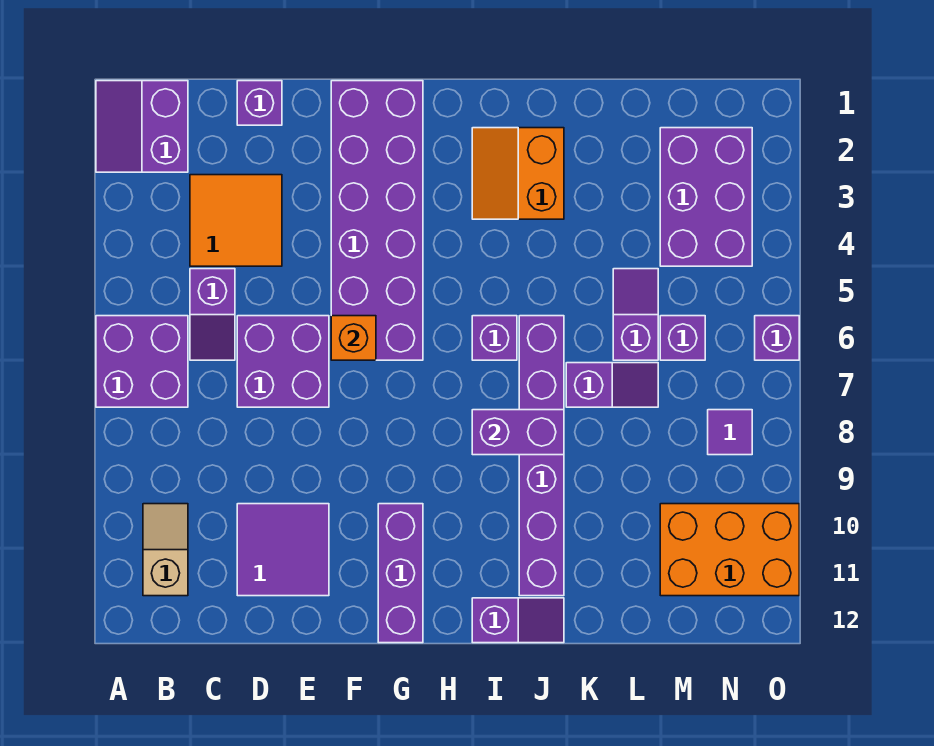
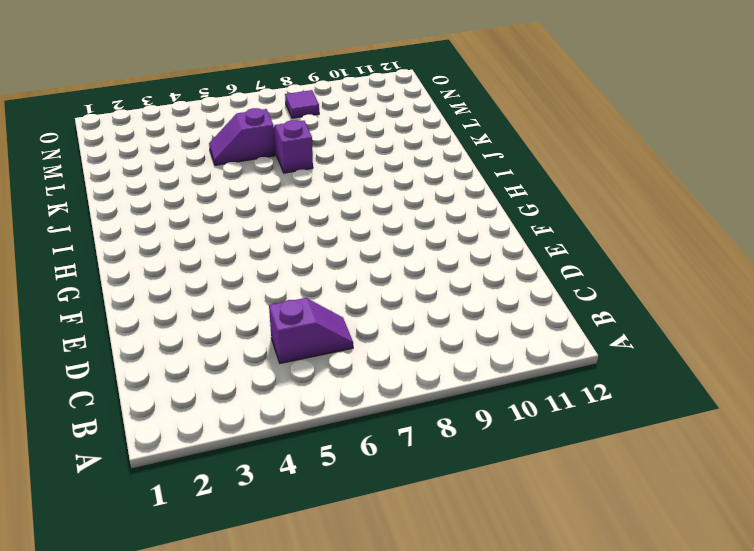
none -> purple 2x2 slope [96,81,188,172]
none -> purple 2x2 brick [96,316,188,407]
none -> tan 1x2 slope [143,504,188,596]

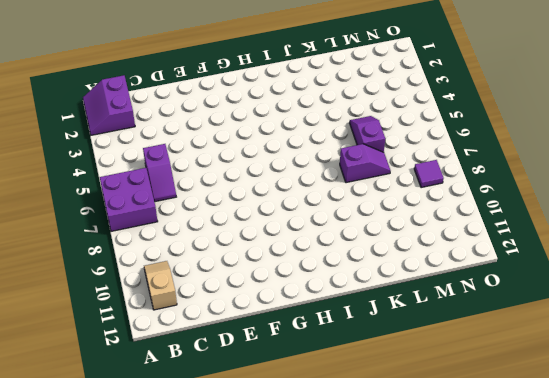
none -> orange 2x2 tile [190,175,282,266]
none -> purple 1x1 brick [237,81,282,125]
none -> purple 2x2 brick [237,316,329,407]

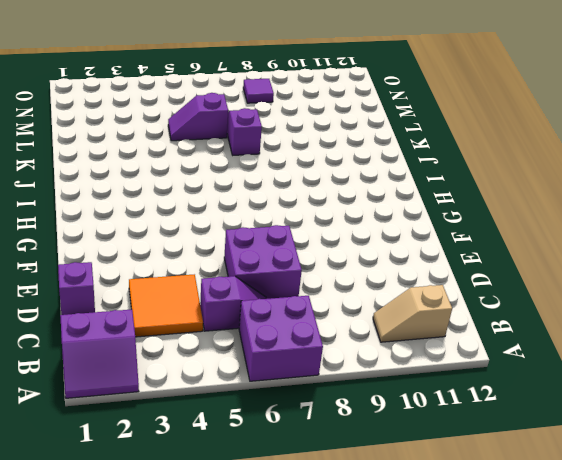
none -> purple 2x2 tile [237,504,329,596]
none -> purple 2x6 brick [331,81,423,360]
none -> purple 1x3 brick [378,504,423,643]

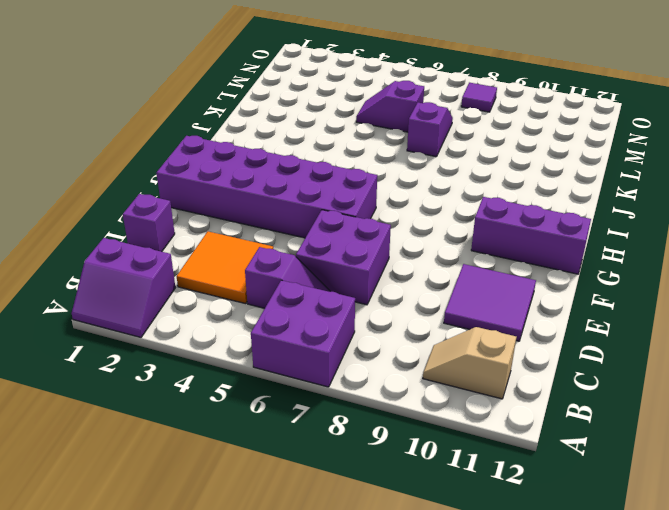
none -> orange 2x2 slope [472,128,564,219]
none -> purple 1x1 brick [472,316,517,360]
none -> purple 1x2 slope [472,598,564,643]

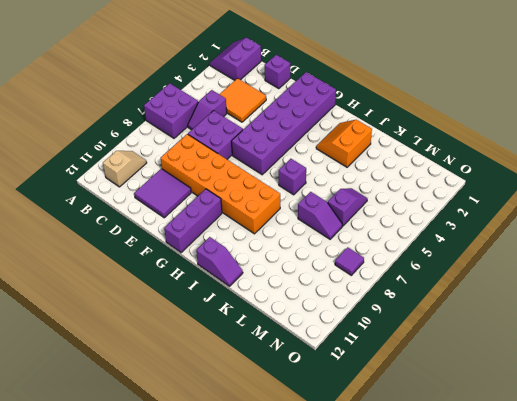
orange 2x6 brick [161,134,280,234] -> none
none -> purple 1x6 brick [519,316,564,596]
none -> purple 2x3 brick [660,128,752,266]
none -> purple 1x1 brick [660,316,705,360]

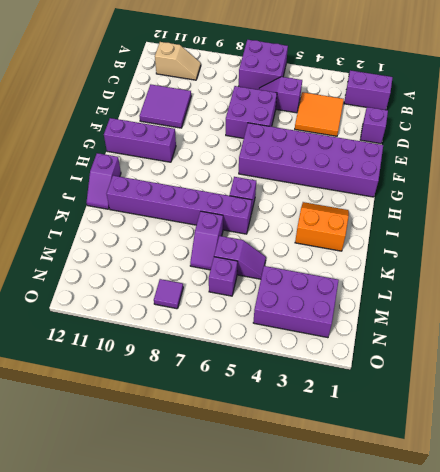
none -> orange 2x3 brick [660,504,799,596]
none -> purple 1x1 brick [755,316,799,360]
none -> orange 1x1 brick [331,316,376,360]

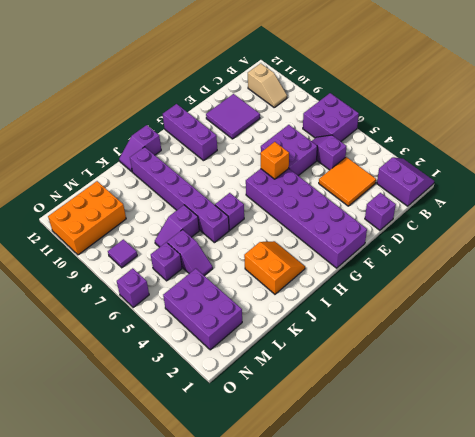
none -> purple 1x2 brick [472,410,564,455]

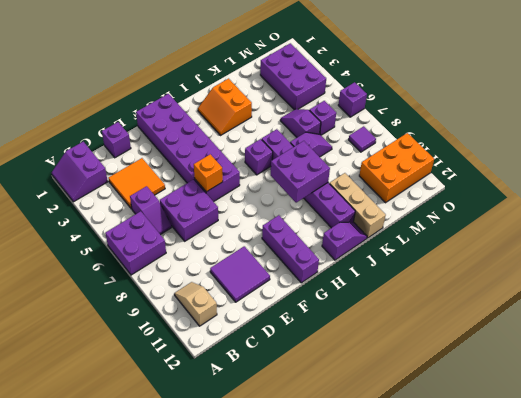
purple 2x2 brick [270,141,330,203] -> purple 1x2 brick [472,410,564,455]
tan 1x3 brick [329,173,386,238] -> none

